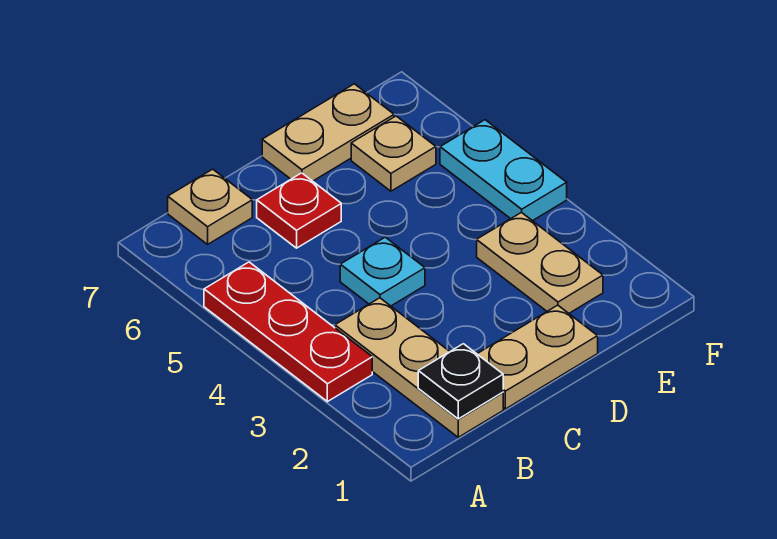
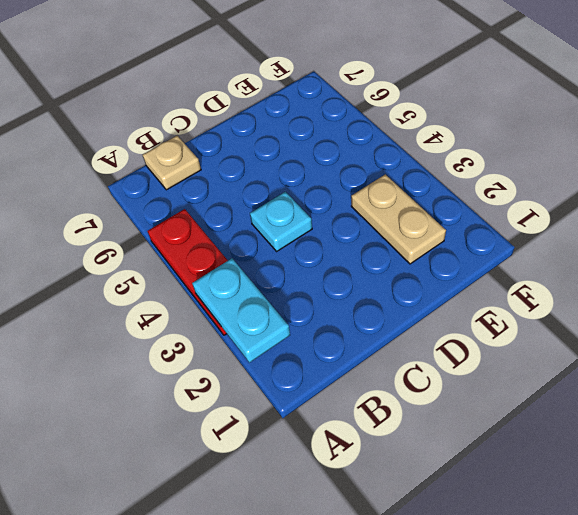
cyan 1x2 plate [192,258,290,363] -> cyan 1x2 plate moved to [440,120,567,221]
none -> tan 1x3 plate [335,298,503,437]
none -> tan 1x2 plate [478,305,598,409]

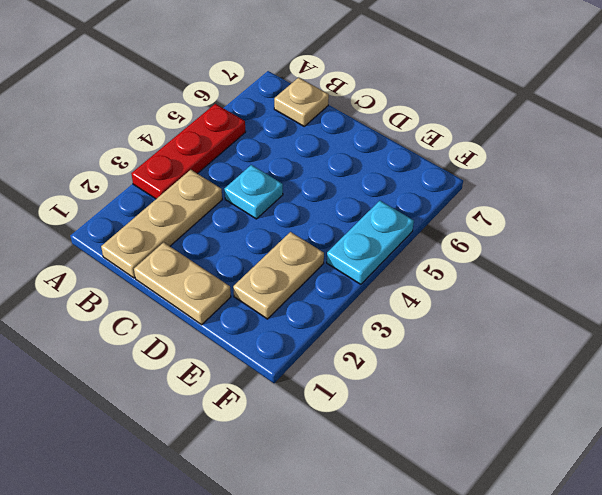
none -> red 1x1 plate [257,173,341,248]
none -> tan 1x2 plate [262,84,394,181]

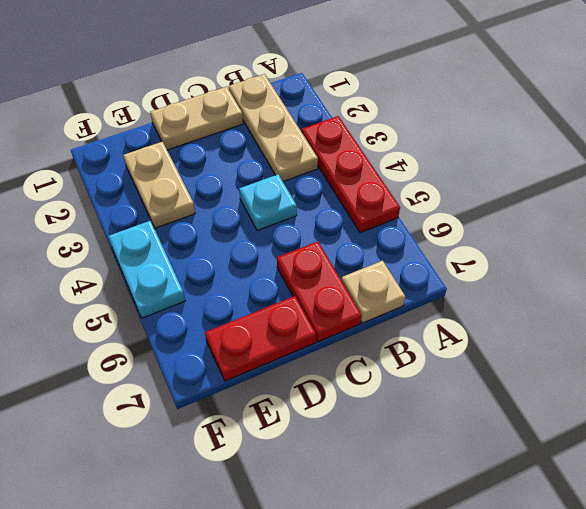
red 1x2 plate [277,241,361,342] -> red 1x1 plate [257,173,341,248]
red 1x2 plate [205,296,316,381] -> tan 1x2 plate [262,84,394,181]
none -> tan 1x1 plate [351,116,436,191]
none -> black 1x1 plate [418,344,503,419]

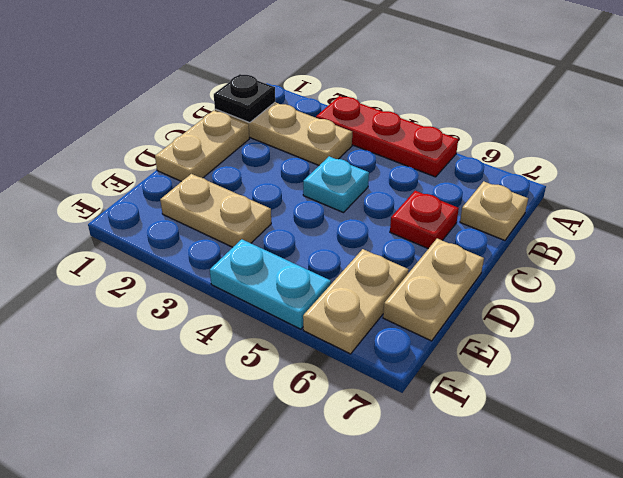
tan 1x2 plate [303,249,409,354] -> tan 1x1 plate [351,116,436,191]

